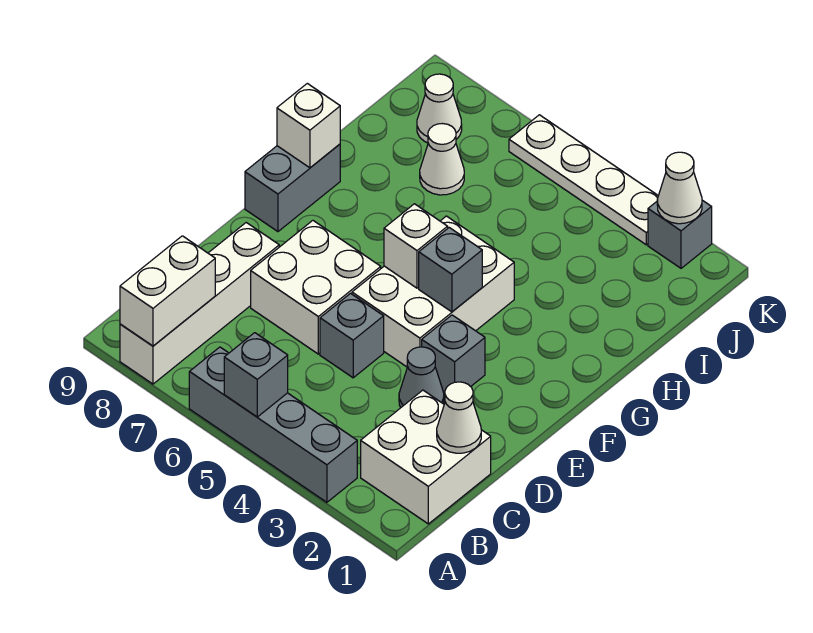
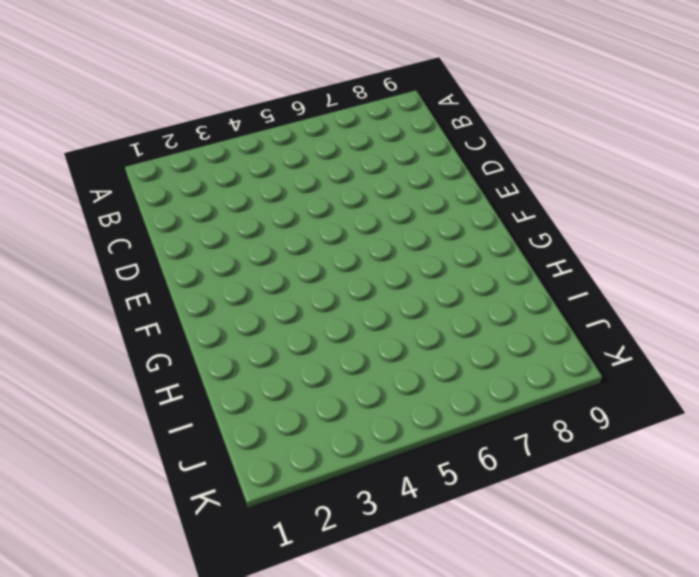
none -> grey 1x4 brick [189,347,357,502]
none -> white 1x4 brick [120,223,279,384]
none -> white 2x2 brick [361,390,491,524]

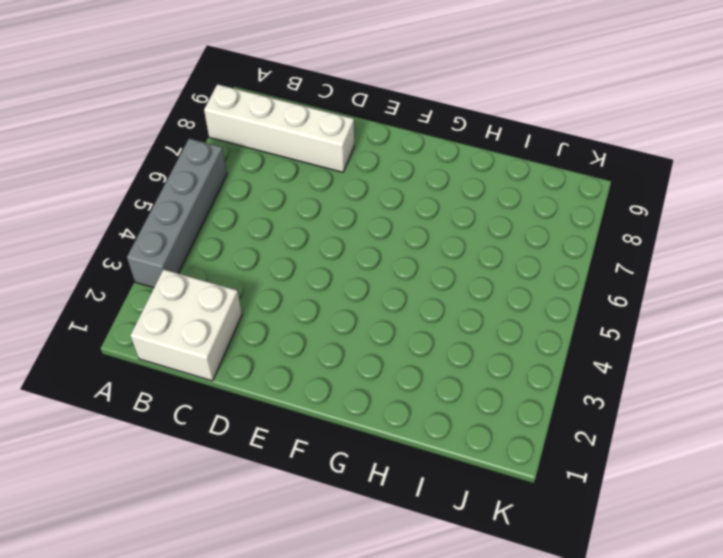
none -> grey 1x1 cone [399,347,444,407]
none -> grey 1x1 brick [320,293,384,378]
none -> white 2x2 brick [251,221,381,354]

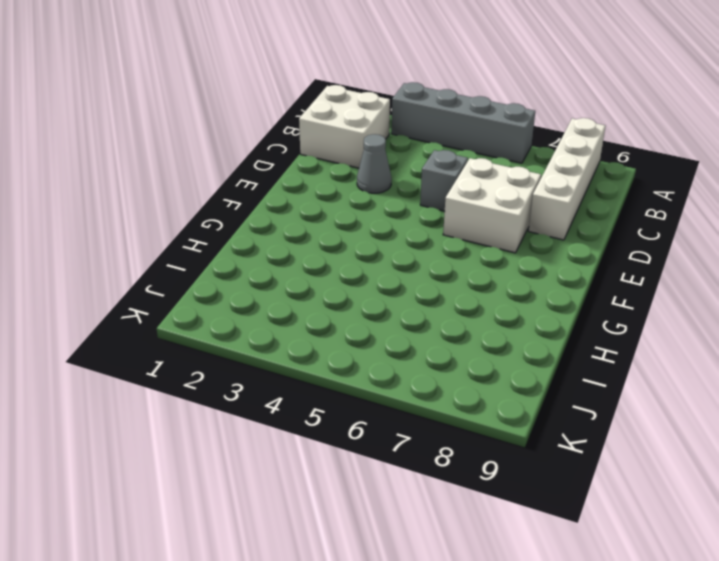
none -> grey 1x1 brick [422,315,485,393]
none -> white 2x3 brick [352,216,514,367]
none -> grey 1x2 brick [245,144,340,232]

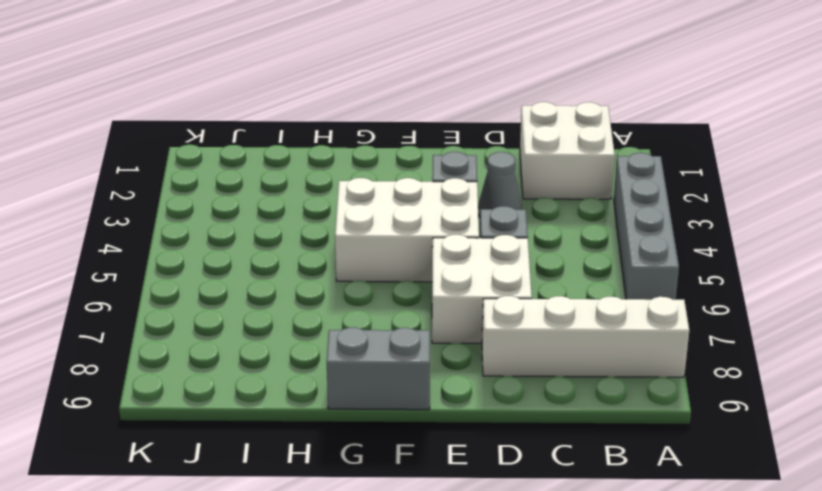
none -> white 1x1 cone [420,124,464,195]
none -> white 1x1 cone [417,74,462,143]
none -> grey 1x1 brick [648,200,712,268]

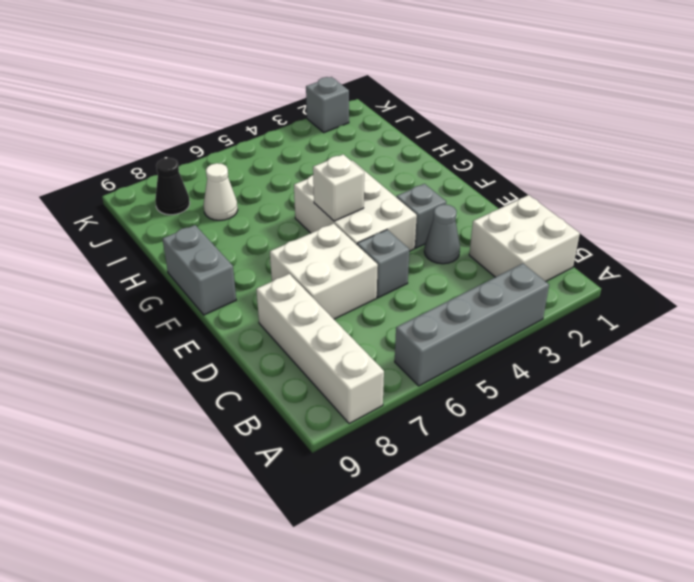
black 1x1 cone [155,158,190,215] -> white 1x1 cone [417,74,462,143]
none -> white 1x4 plate [509,115,658,245]
none -> grey 1x1 brick [224,333,288,417]
none -> white 1x2 brick [120,236,215,346]

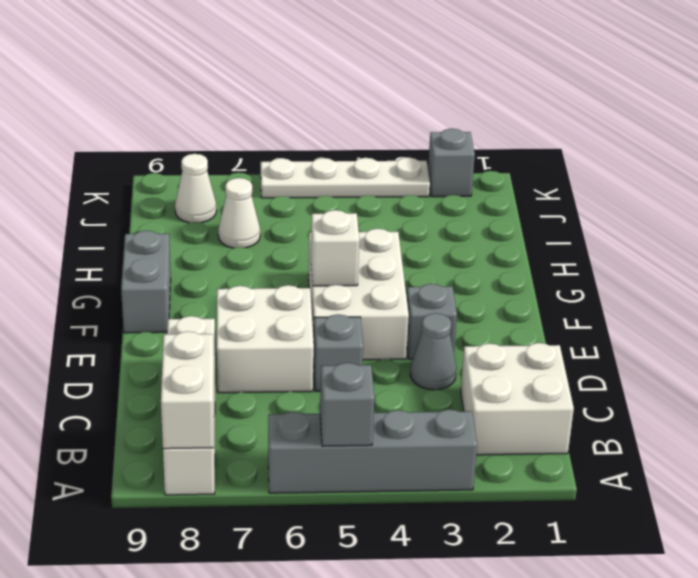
none -> white 1x1 cone [437,382,481,453]
none -> grey 1x1 brick [419,228,482,312]
none -> white 1x1 brick [277,83,340,168]

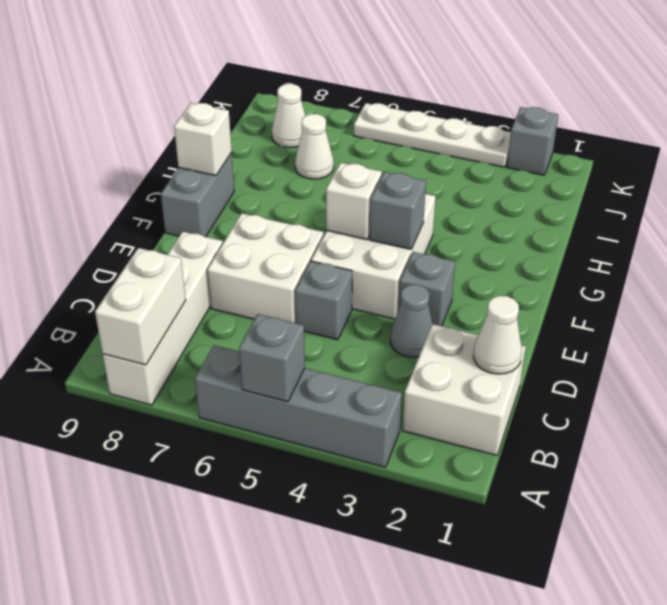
none -> white 1x1 cone [657,152,702,224]

